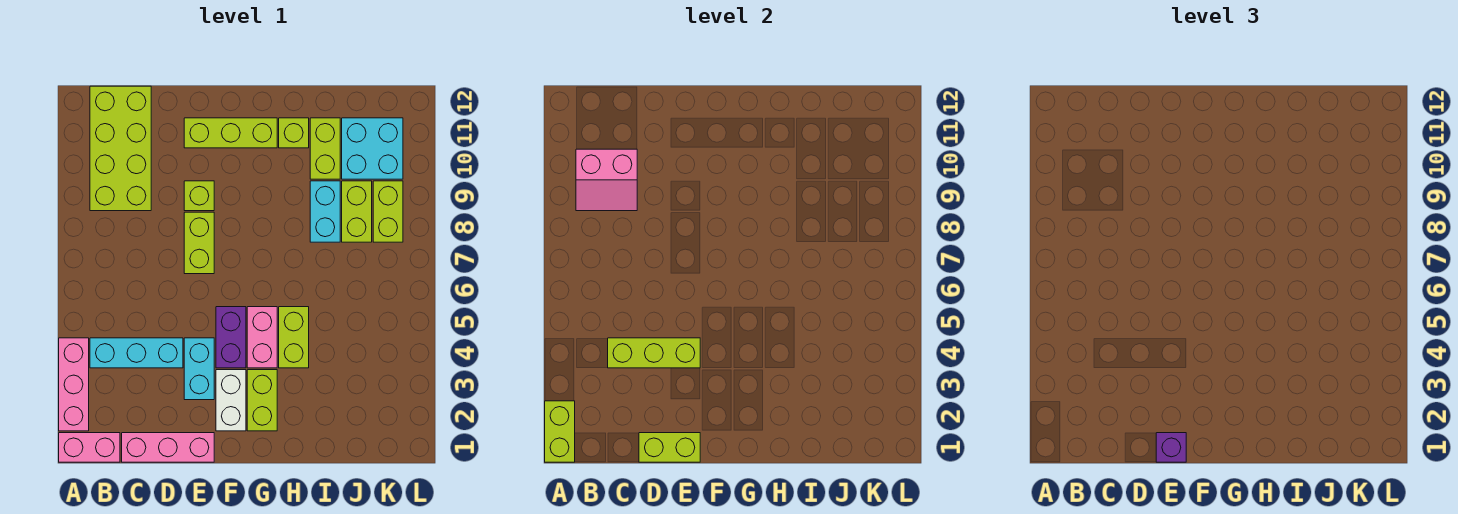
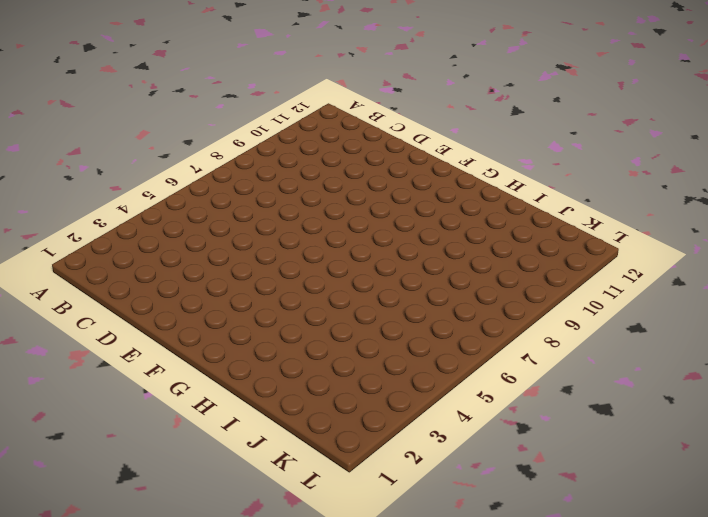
none -> pink 1x2 brick [59,433,120,462]
none -> pink 1x3 brick [59,338,89,431]
none -> cyan 1x3 brick [90,338,183,368]

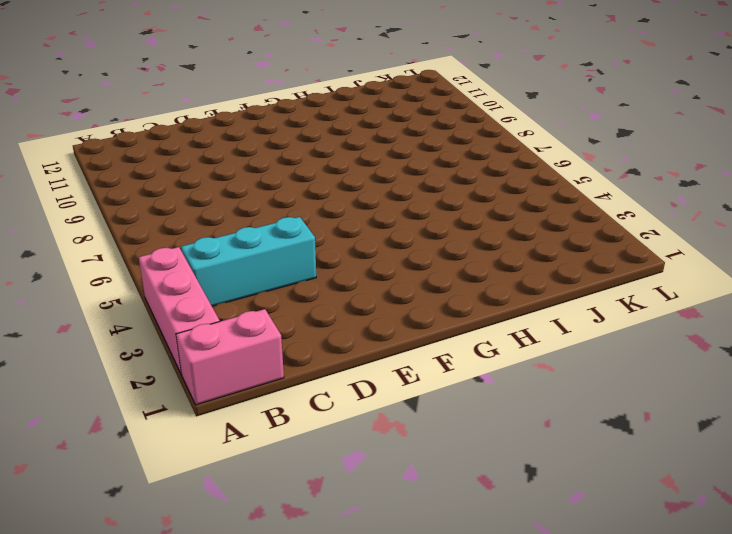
none -> lime 2x4 brick [90,86,151,211]
none -> pink 1x3 brick [122,433,214,462]
none -> cyan 1x2 brick [184,338,214,400]

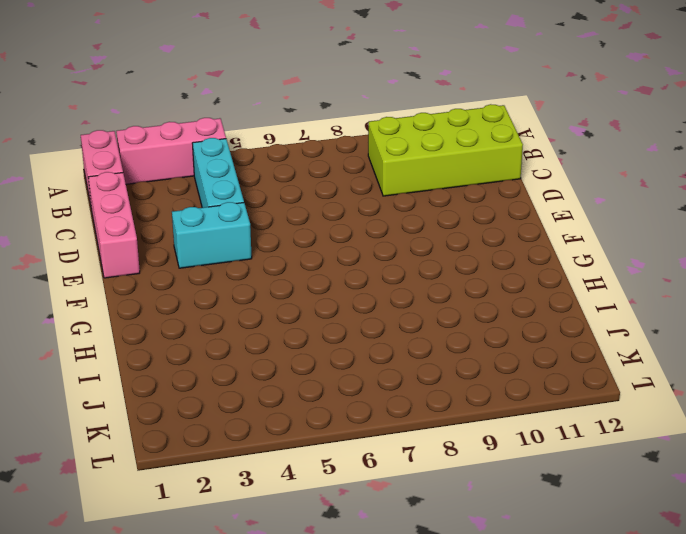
none -> lime 1x2 brick [184,212,214,274]
none -> lime 1x1 brick [184,181,214,211]
none -> lime 1x3 brick [184,118,277,148]

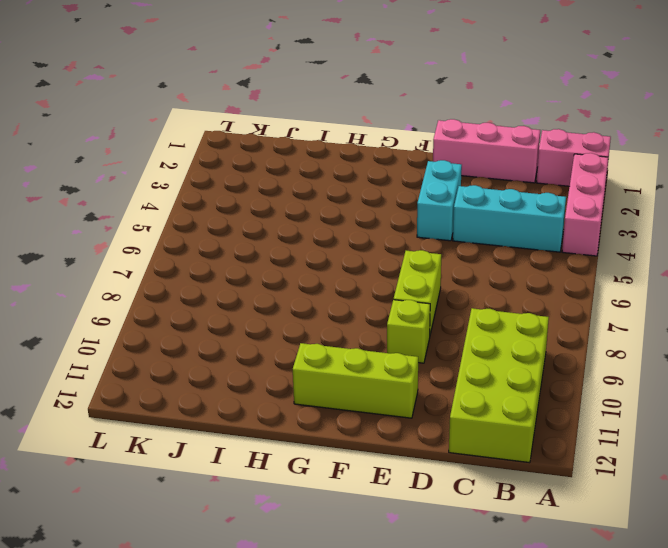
none -> white 1x2 brick [216,370,246,431]
none -> purple 1x2 brick [216,307,246,368]
none -> lime 1x2 brick [247,370,277,431]

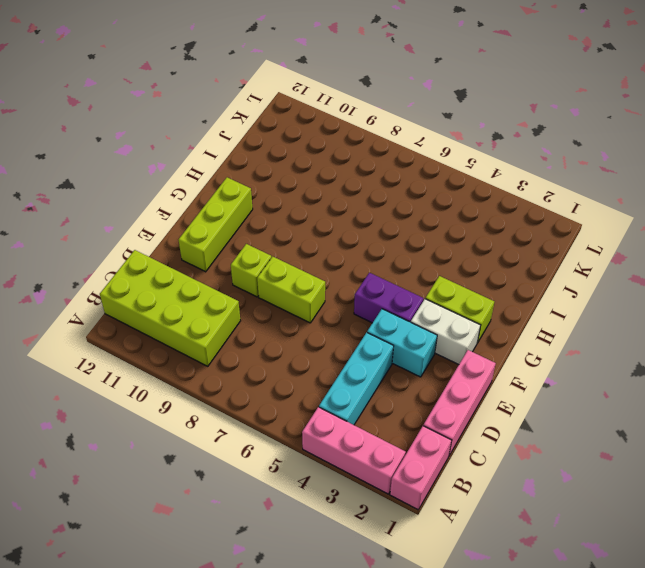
none -> pink 1x2 brick [247,307,277,368]
none -> lime 1x2 brick [279,307,309,368]
none -> lime 1x1 brick [279,118,309,148]

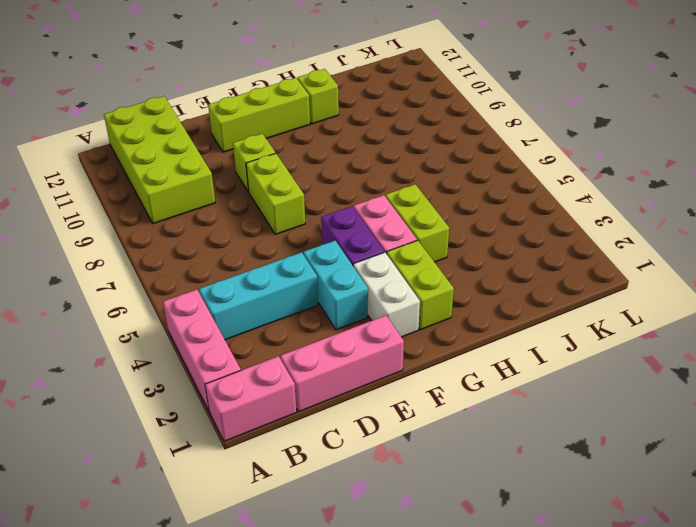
none -> cyan 1x2 brick [310,181,340,242]
none -> lime 1x2 brick [310,118,340,179]
none -> lime 1x2 brick [342,181,372,242]

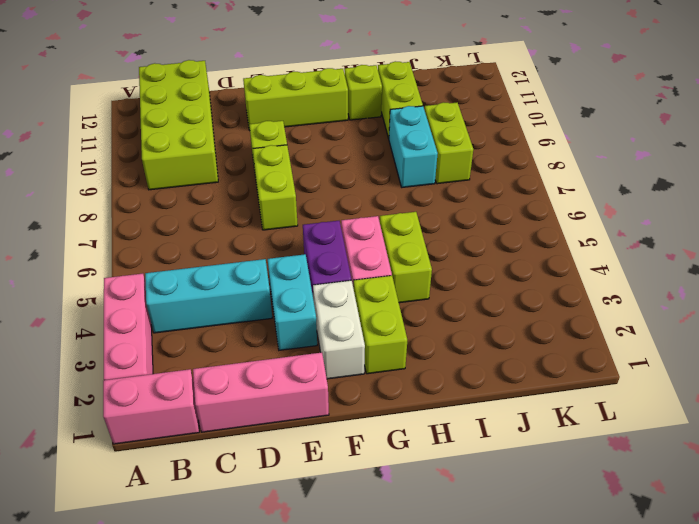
none -> cyan 2x2 brick [342,118,403,179]
none -> lime 1x2 brick [373,181,403,242]
none -> lime 1x2 brick [545,401,575,462]

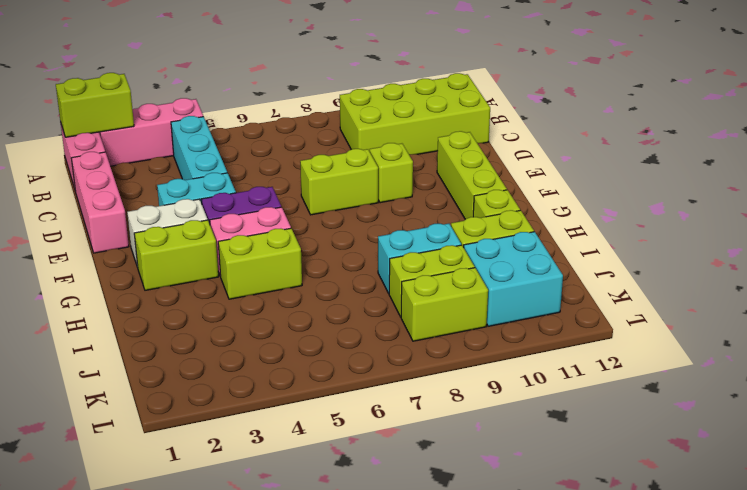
none -> pink 2x2 slope [576,149,637,211]
none -> lime 1x3 brick [608,338,700,368]
none -> lime 1x2 brick [639,433,700,462]

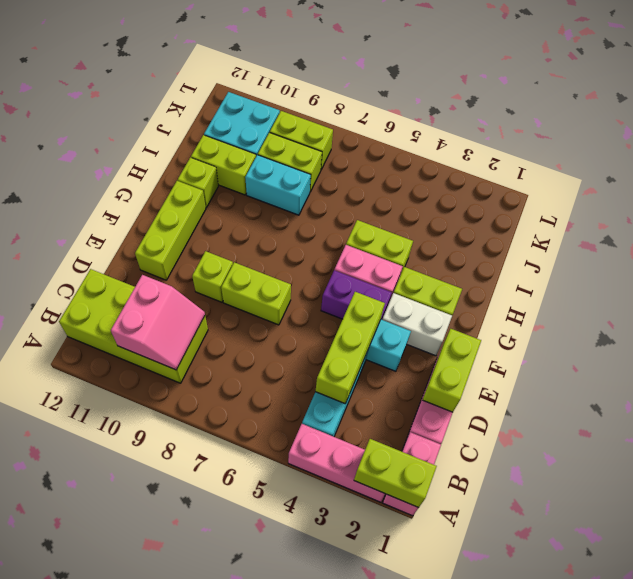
none -> purple 1x1 brick [1156,433,1186,462]

